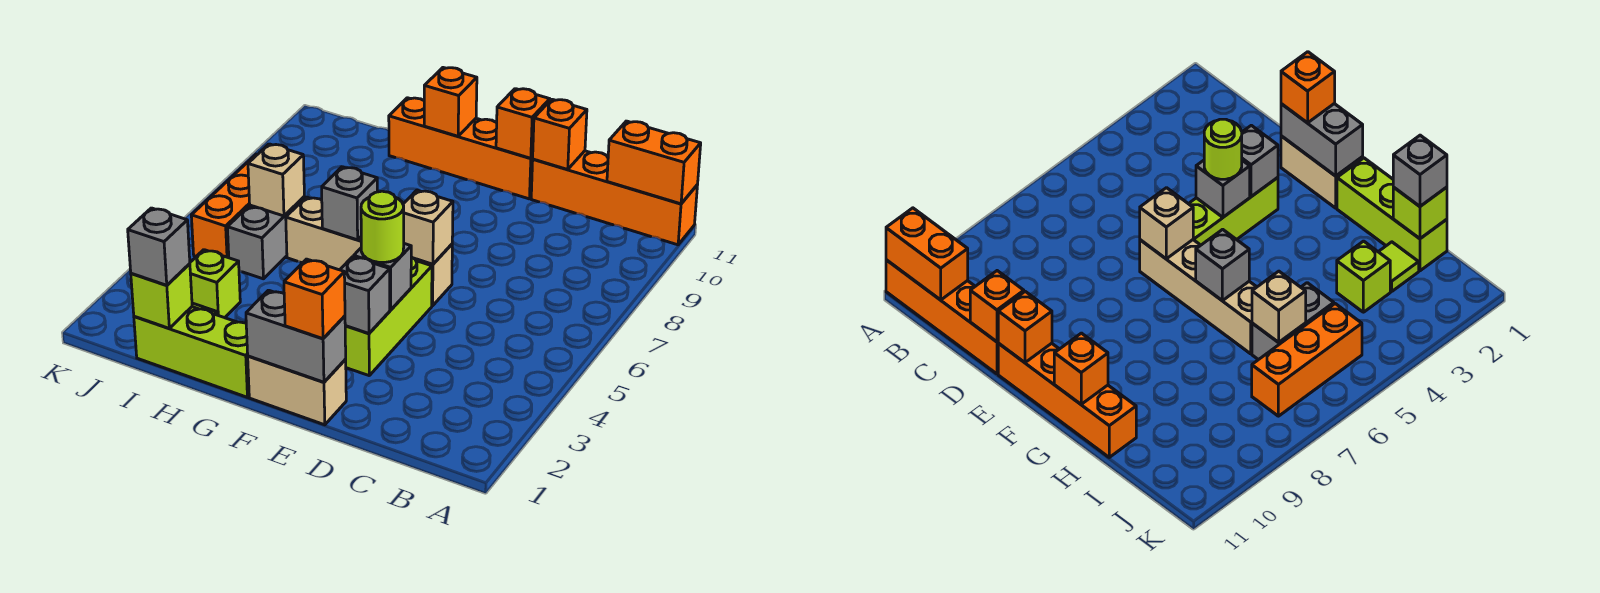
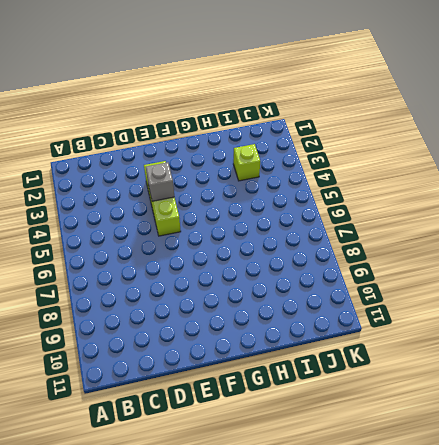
none -> orange 1x4 brick [531,151,697,245]
none -> tan 1x2 brick [248,356,346,425]
none -> tan 1x4 brick [286,197,452,306]

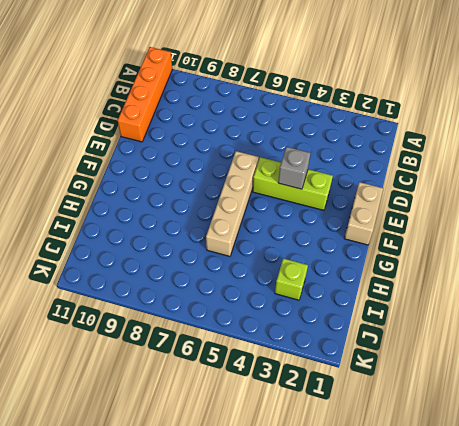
none -> orange 1x4 brick [389,98,533,199]
none -> lime 1x3 brick [134,307,249,397]
none -> lime 1x1 tile [1379,242,1419,291]

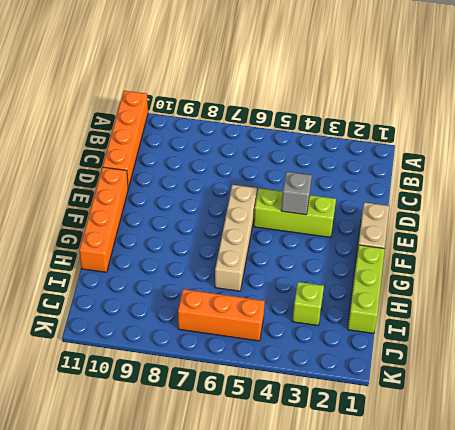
none -> lime 1x1 tile [1379,242,1419,291]
none -> grey 1x2 brick [227,197,305,279]
none -> orange 1x2 brick [607,121,701,204]

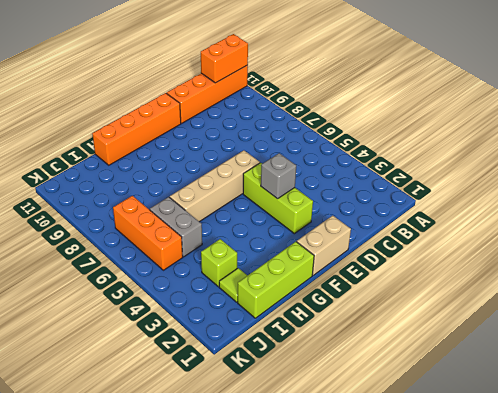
none -> orange 1x1 brick [533,99,587,169]
none -> grey 1x2 brick [246,290,346,382]
none -> grey 1x1 brick [340,257,390,333]

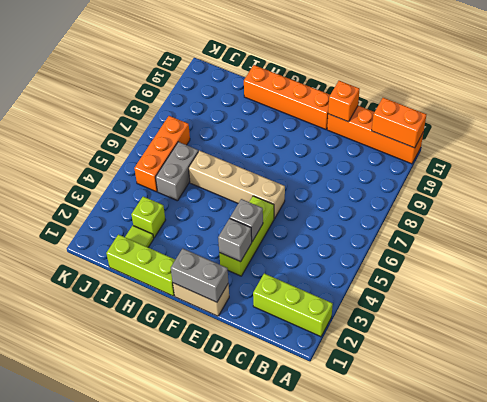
lime 1x3 brick [253,273,333,337] -> none
none -> tan 1x1 brick [403,190,453,264]
none -> orange 1x1 brick [496,89,550,158]
none -> grey 1x1 brick [322,167,377,240]

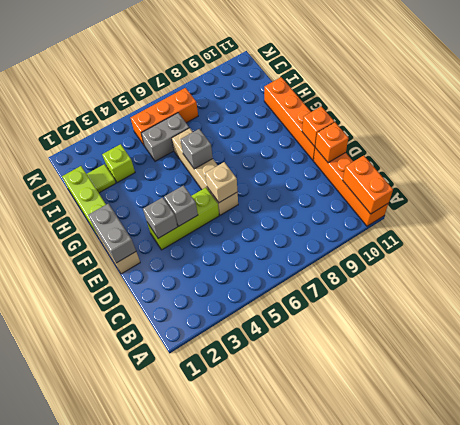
none -> orange 1x1 brick [424,68,477,136]
none -> lime 1x1 brick [131,264,192,328]
none -> tan 1x1 brick [248,144,304,216]

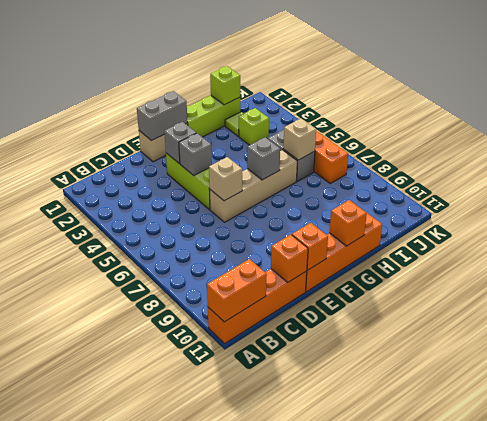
none -> orange 1x1 brick [284,259,345,339]
none -> lime 1x1 round brick [361,191,404,262]
none -> grey 1x1 brick [128,208,190,285]

